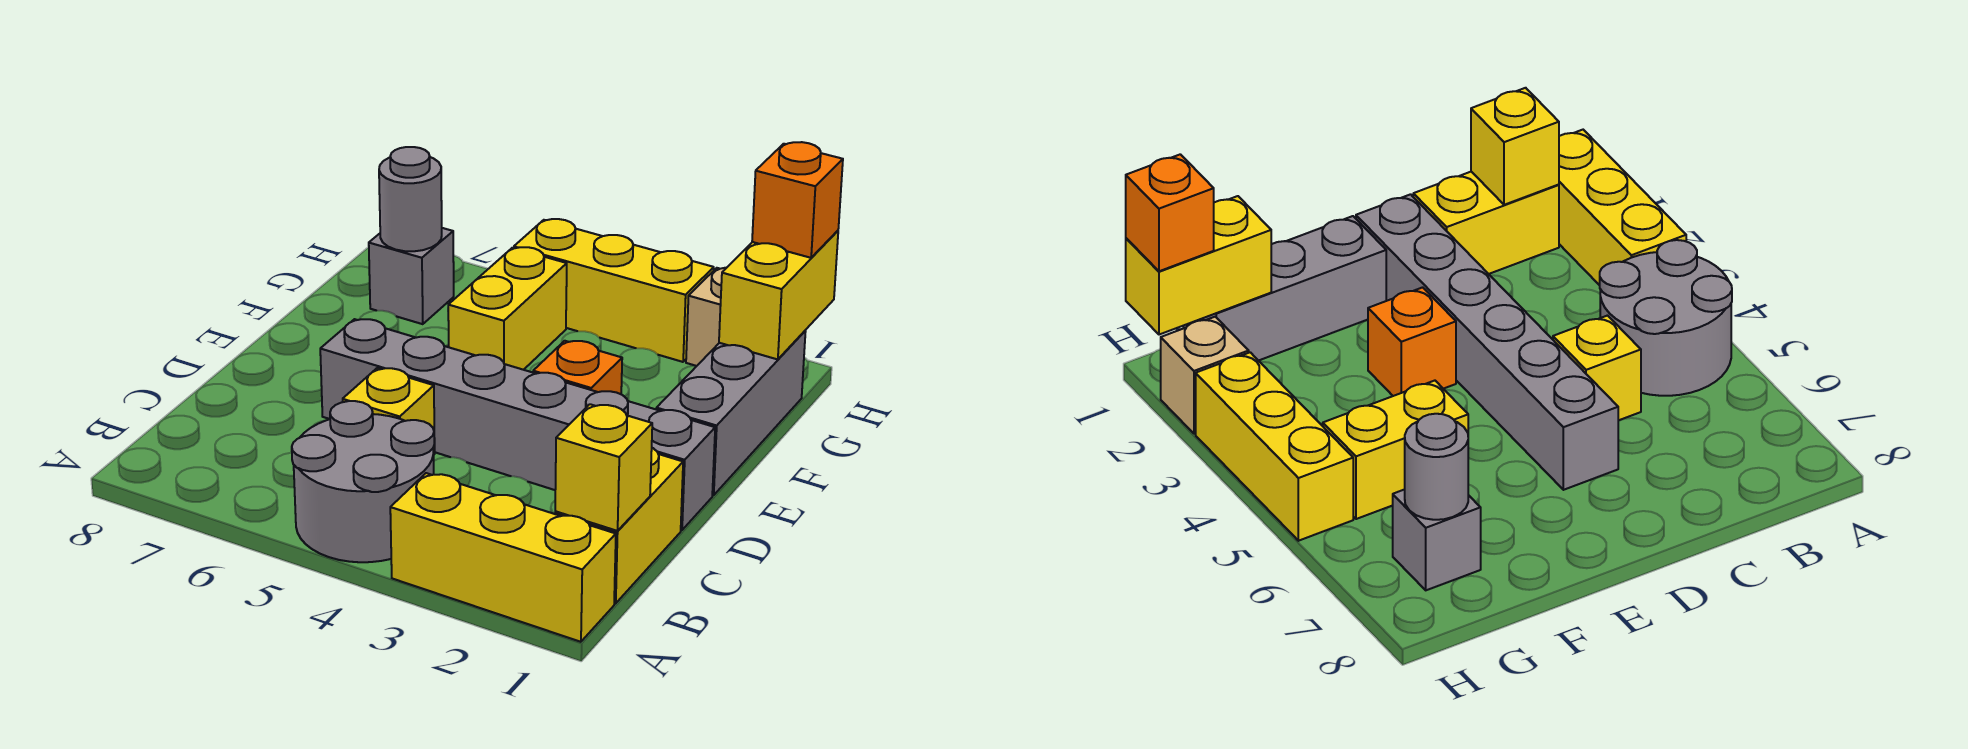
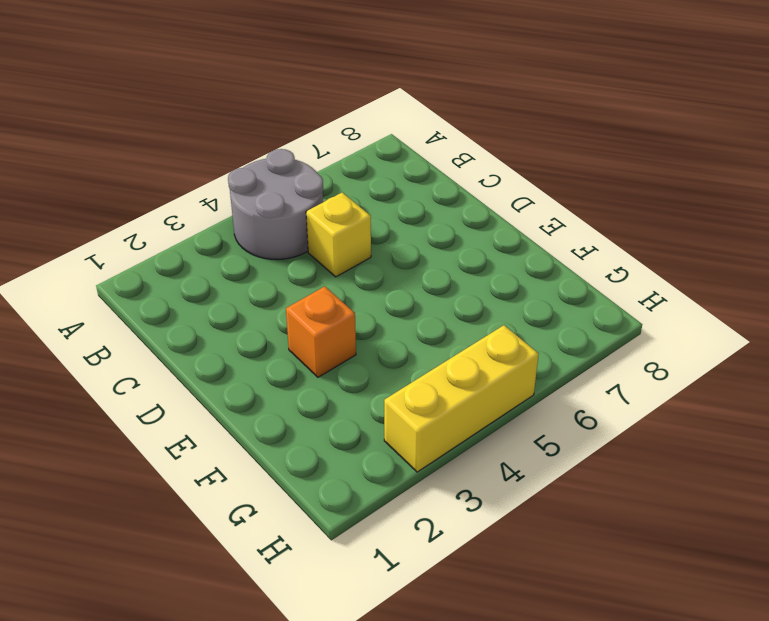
none -> yellow 1x3 brick [390,473,616,642]
none -> yellow 1x2 brick [555,448,683,603]
none -> grey 1x6 brick [320,319,715,530]

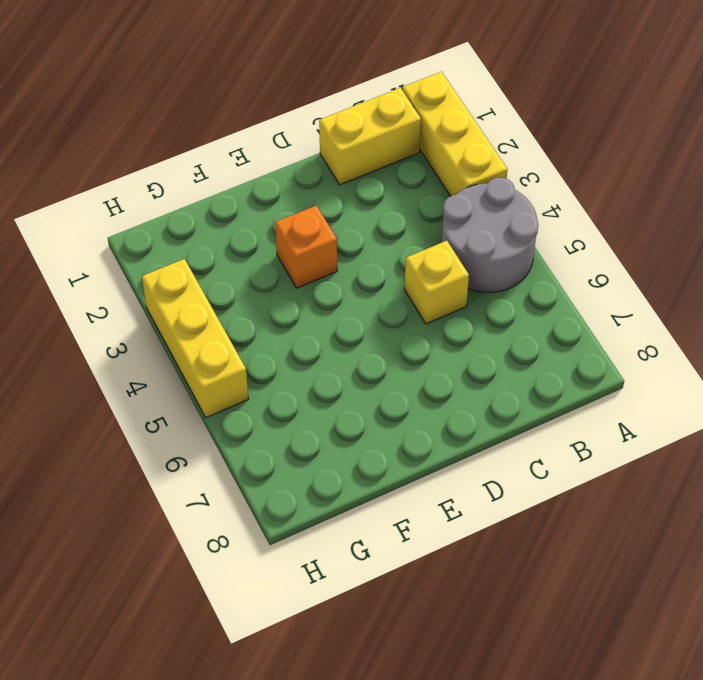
none -> grey 1x6 brick [320,319,715,530]
none -> grey 1x3 brick [656,331,806,495]
none -> yellow 1x2 brick [448,247,567,370]

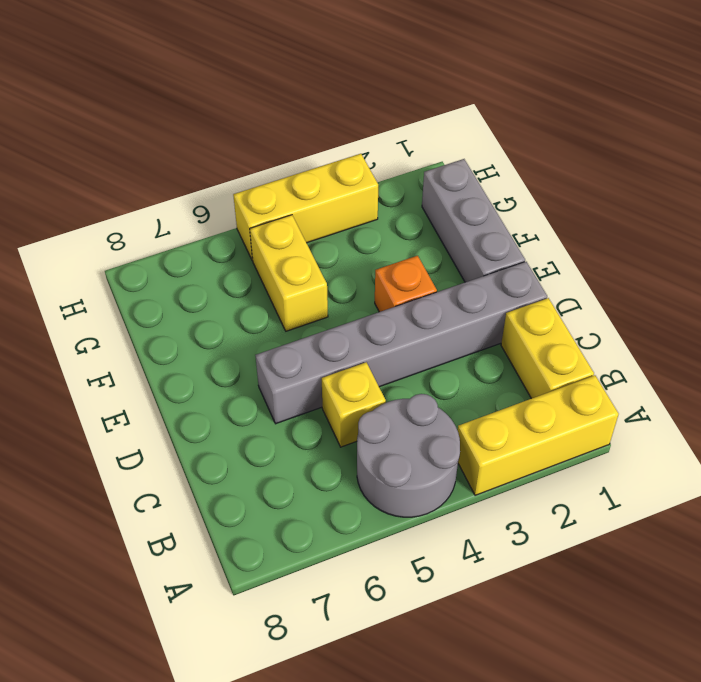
none -> grey 1x1 brick [369,228,454,324]
none -> tan 1x1 brick [686,268,726,366]
none -> yellow 1x1 brick [555,404,652,531]

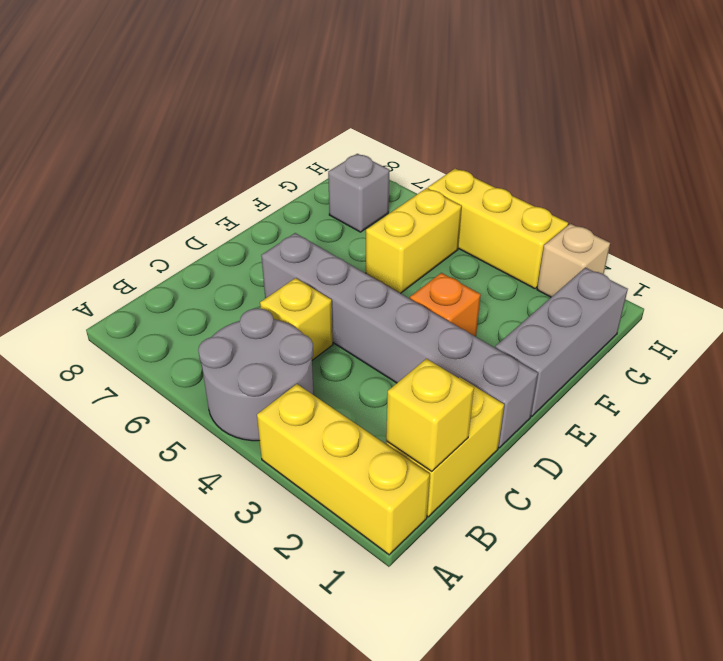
none -> yellow 1x2 brick [719,231,838,359]
none -> grey 1x1 round brick [379,147,442,251]
none -> orange 1x1 brick [752,142,843,258]

